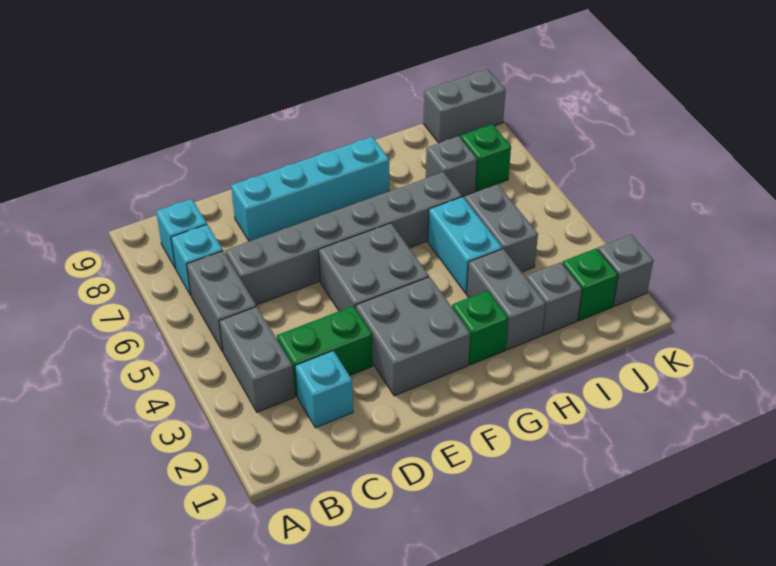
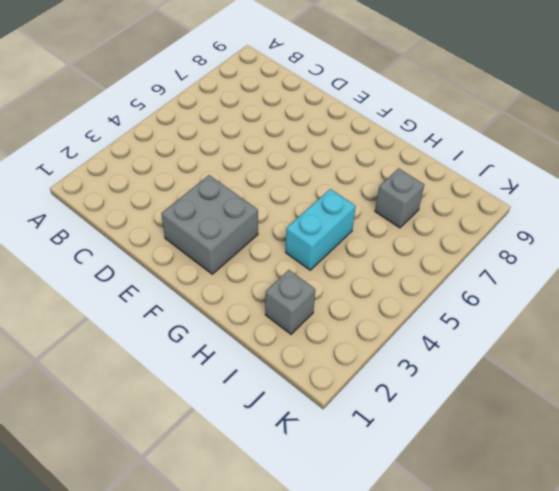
none -> grey 1x2 brick [219,307,295,412]
none -> grey 1x2 brick [187,251,256,352]
none -> cyan 1x1 brick [171,224,223,295]

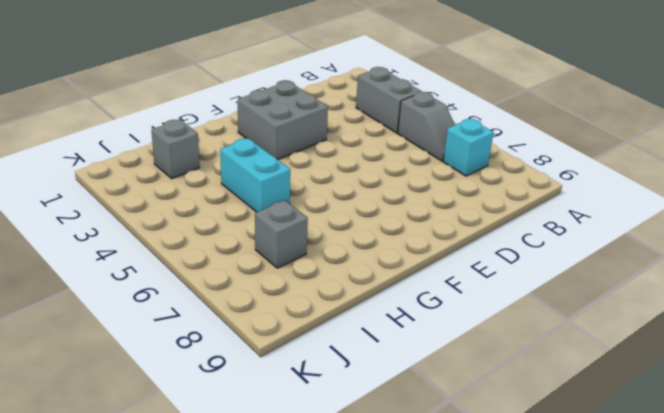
grey 1x2 slope [398,92,455,161] -> grey 1x2 brick [187,251,256,352]
none -> cyan 1x1 brick [156,199,207,269]
none -> cyan 1x1 brick [295,351,353,428]
none -> green 1x2 brick [277,306,373,396]

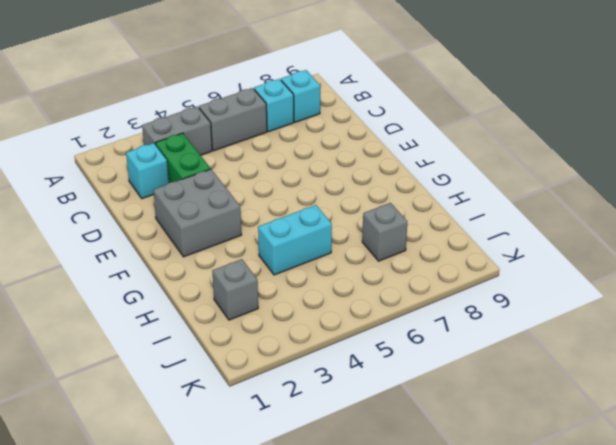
none -> grey 1x6 brick [225,172,462,305]
none -> cyan 1x4 brick [231,137,389,241]
none -> grey 2x2 brick [319,223,429,311]

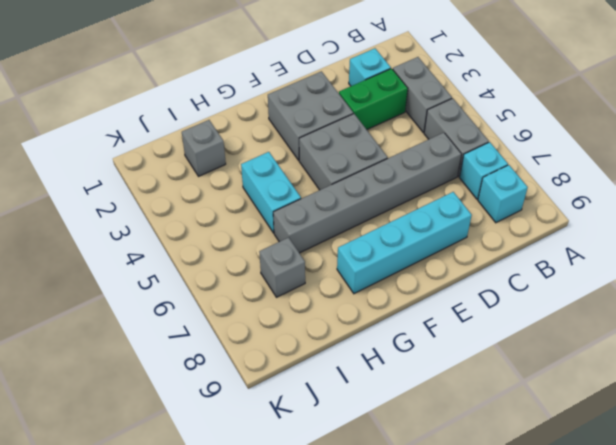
none -> green 1x1 brick [452,291,508,365]
none -> grey 1x2 brick [467,249,546,350]
none -> grey 1x2 brick [464,184,538,272]

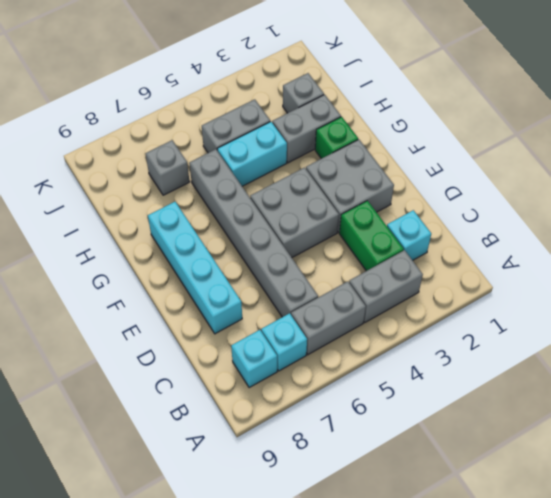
none -> green 1x1 brick [562,248,618,321]
none -> green 1x1 brick [461,124,511,191]
none -> grey 1x2 brick [423,69,506,143]

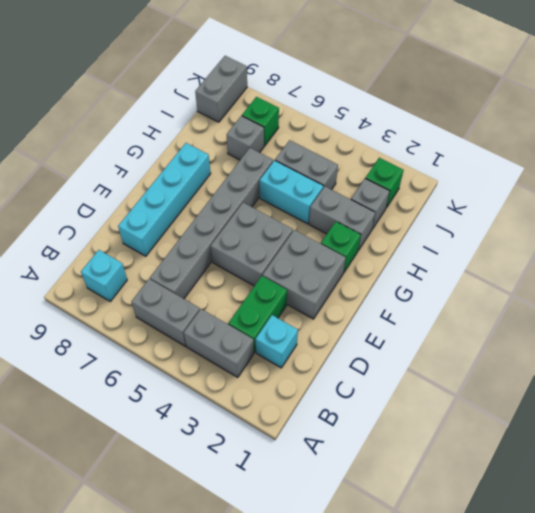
none -> cyan 1x1 brick [171,224,223,295]
none -> grey 1x1 brick [598,235,653,306]

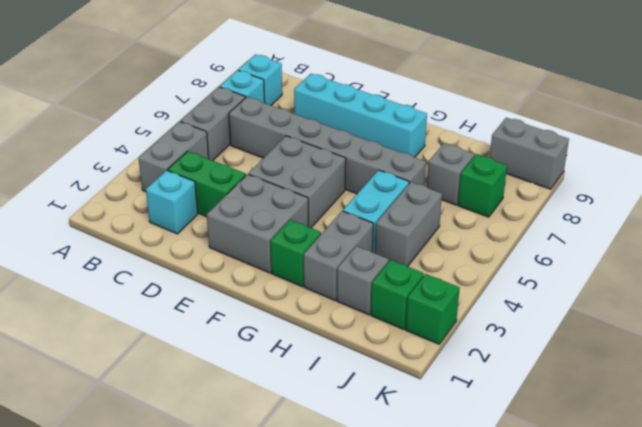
green 1x1 brick [406,274,460,344] -> grey 1x1 brick [598,235,653,306]

